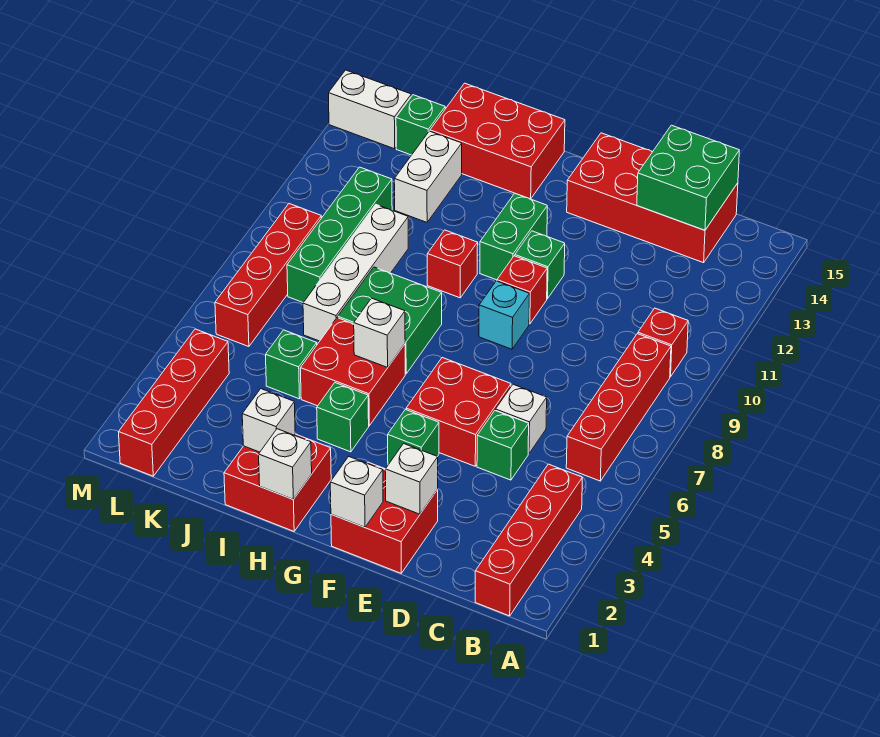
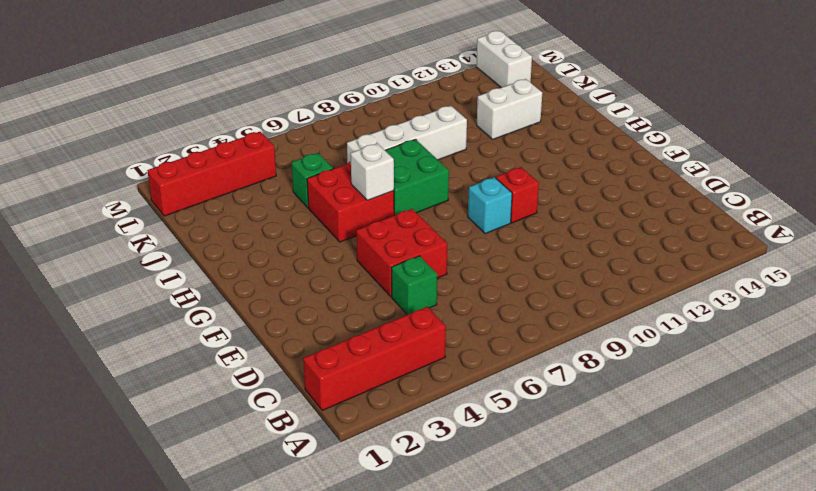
none -> red 1x4 brick [566,334,671,481]
none -> red 1x1 brick [638,308,688,377]
none -> red 2x4 brick [567,133,738,263]
none -> white 1x1 brick [496,384,547,454]

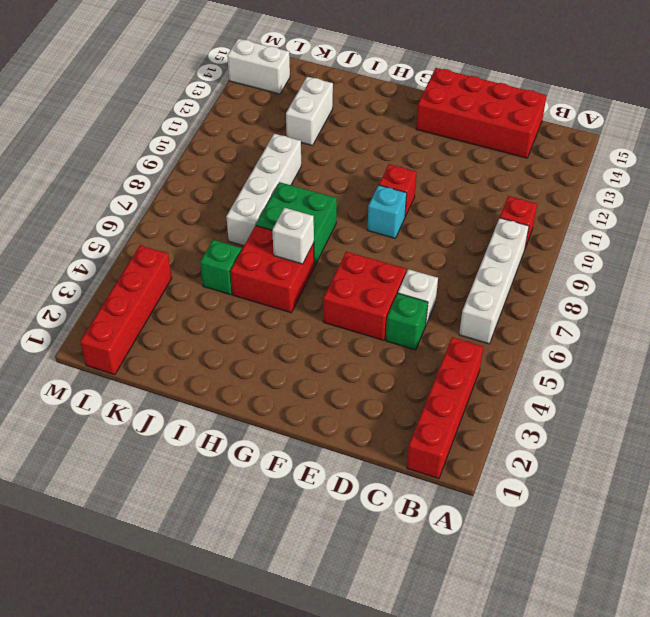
white 1x4 brick [459,218,529,344] -> red 1x4 brick [566,334,671,481]
none -> red 2x2 brick [331,462,438,573]
none -> green 1x1 brick [388,409,439,465]
none -> green 1x1 brick [515,231,565,299]
none -> green 1x2 brick [480,193,547,280]

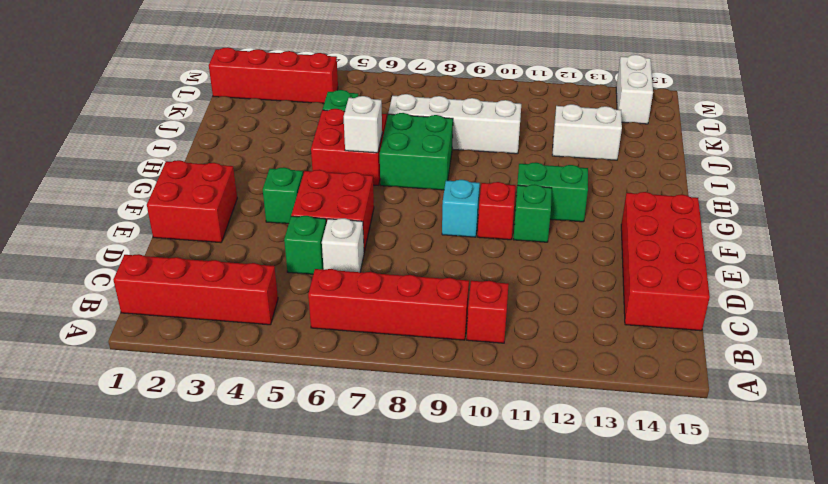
none -> red 2x2 brick [224,434,331,531]
none -> green 1x1 brick [317,383,369,452]
none -> red 1x1 brick [427,230,478,298]
none -> red 2x3 brick [430,83,565,199]

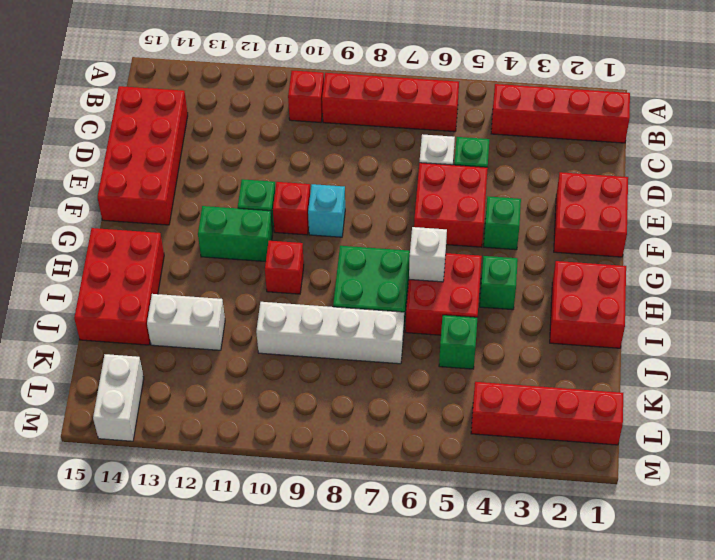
none -> green 1x4 brick [287,167,392,303]
none -> green 1x1 brick [396,95,445,155]
none -> red 1x4 brick [215,204,321,347]
none -> green 2x2 brick [637,125,739,230]

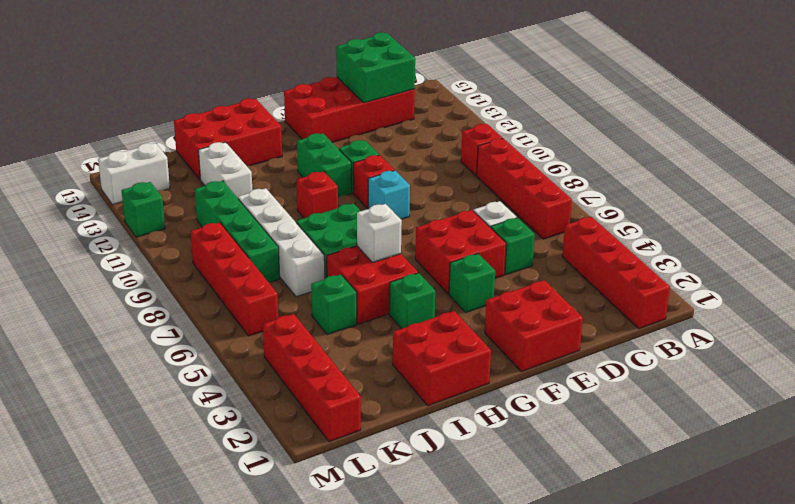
green 1x1 brick [122,182,165,237] -> green 1x1 brick moved to [396,95,445,155]
none -> white 1x1 brick [385,444,438,514]
none -> white 1x1 brick [330,457,383,527]
none -> white 1x1 brick [259,429,312,499]
none -> white 1x1 brick [242,389,295,452]

